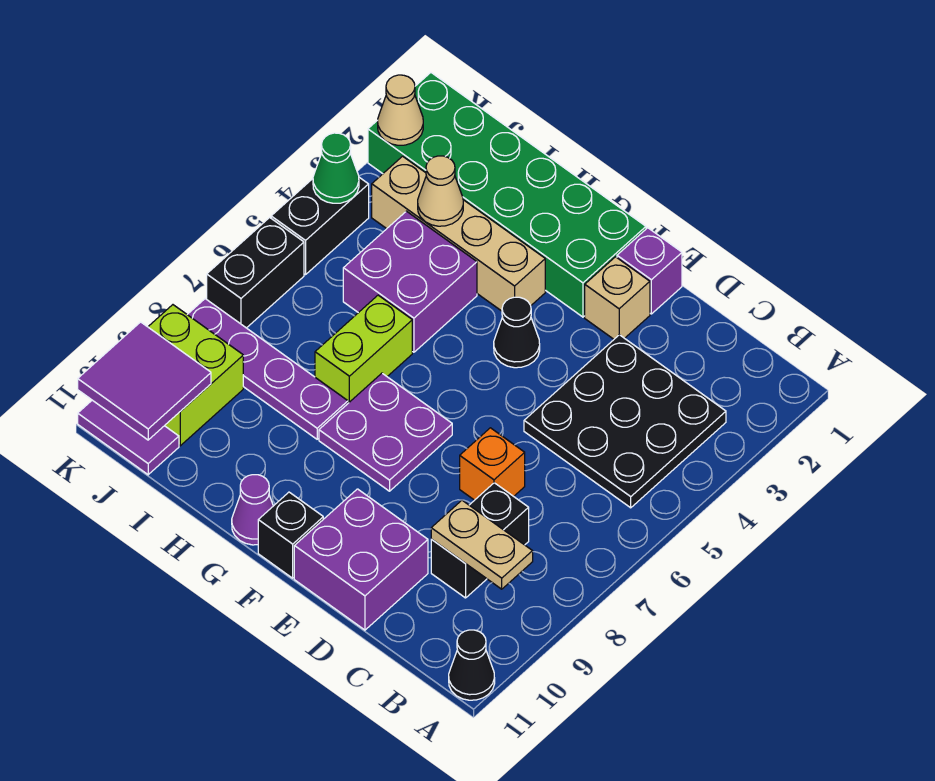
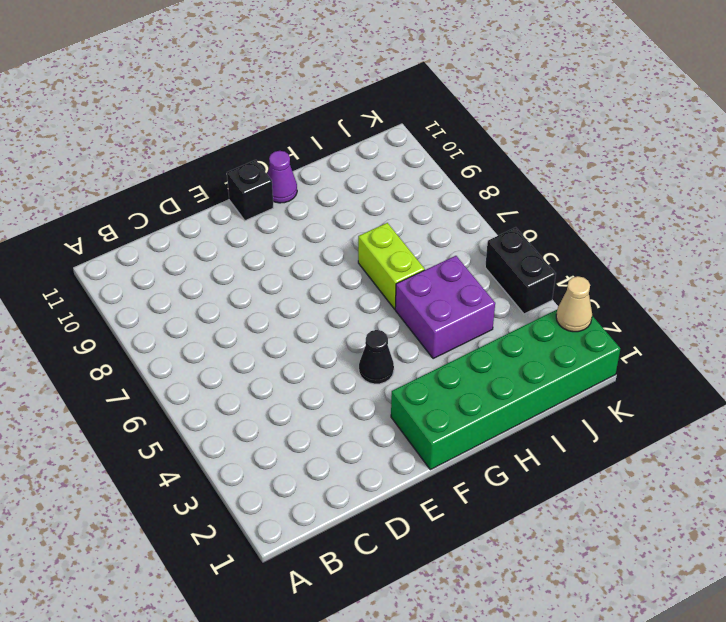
none -> black 1x1 cone [449,630,495,700]
none -> black 3x3 plate [524,335,726,508]
none -> black 1x2 brick [431,483,529,598]

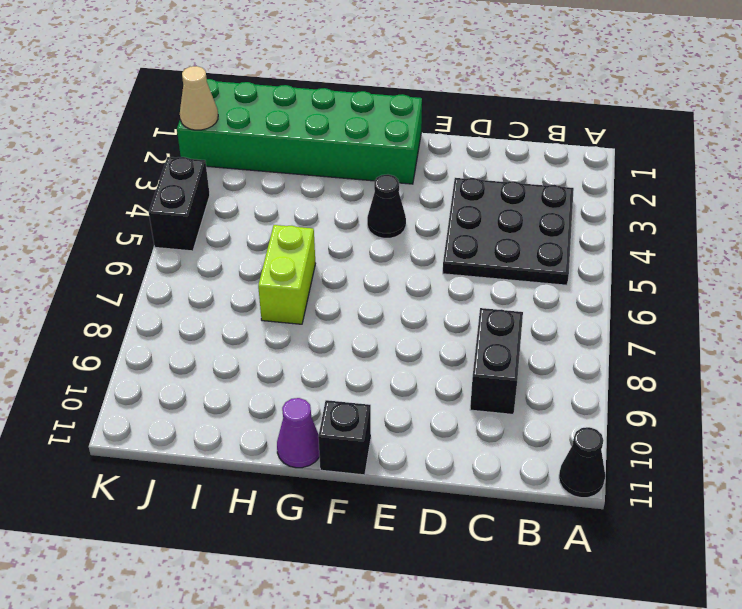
none -> orange 1x1 brick [460,428,525,500]
none -> purple 2x2 brick [294,489,428,630]
none -> purple 1x1 brick [617,228,682,314]

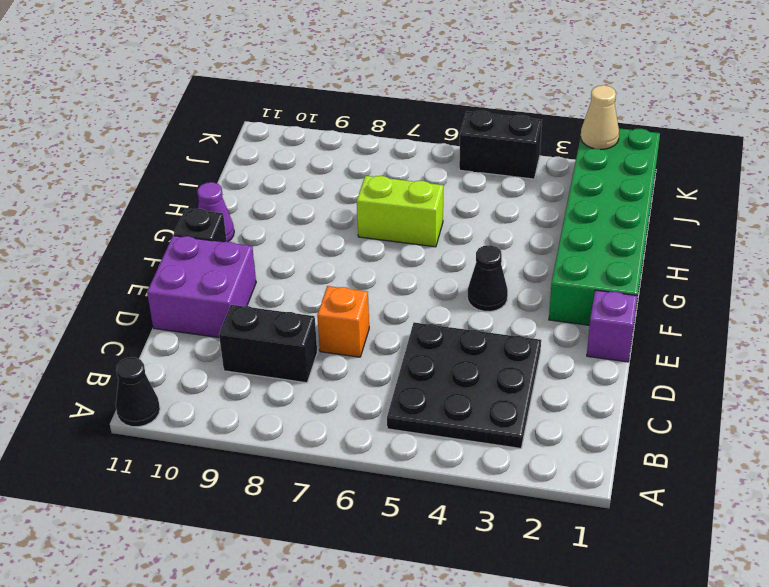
none -> tan 1x1 brick [585,257,650,339]
none -> purple 2x2 plate [319,373,452,491]
none -> tan 1x4 brick [372,156,545,311]

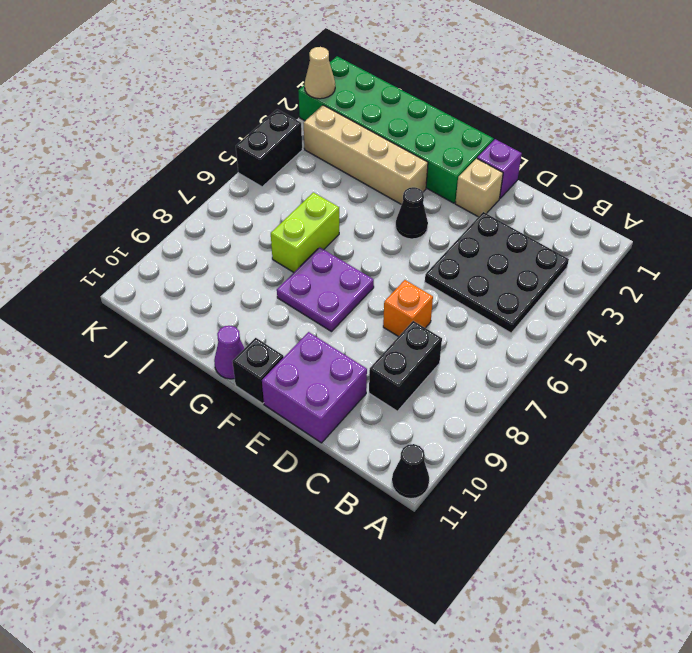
none -> purple 2x2 brick [343,211,477,352]
none -> purple 1x4 plate [187,299,348,439]
none -> lime 2x2 brick [148,305,243,446]

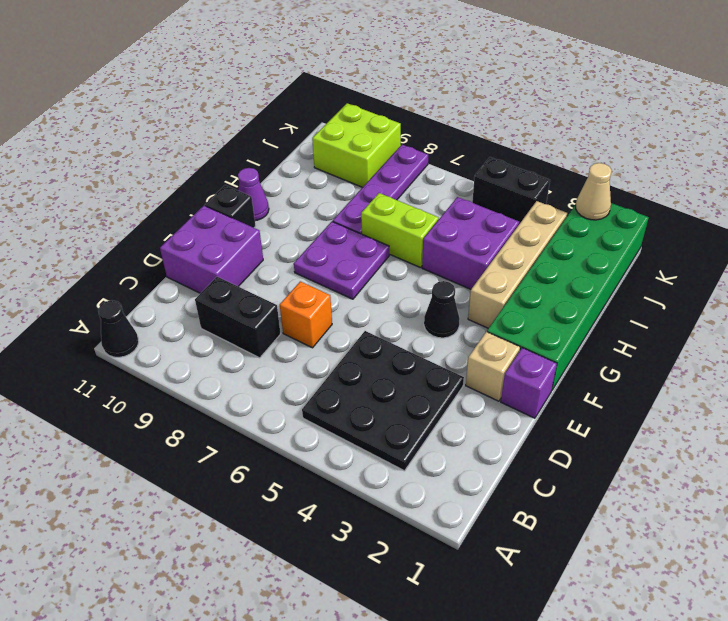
none -> purple 1x2 tile [78,400,179,475]
none -> black 1x2 brick [207,217,304,328]
none -> tan 1x2 plate [431,500,533,589]

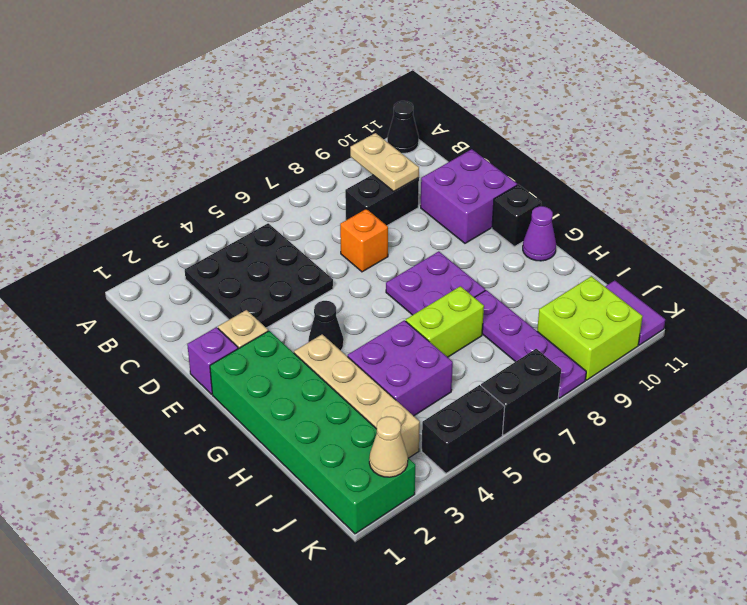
none -> tan 1x1 cone [418,156,463,226]
none -> purple 2x2 tile [78,322,211,440]
none -> green 1x1 cone [313,133,359,203]

